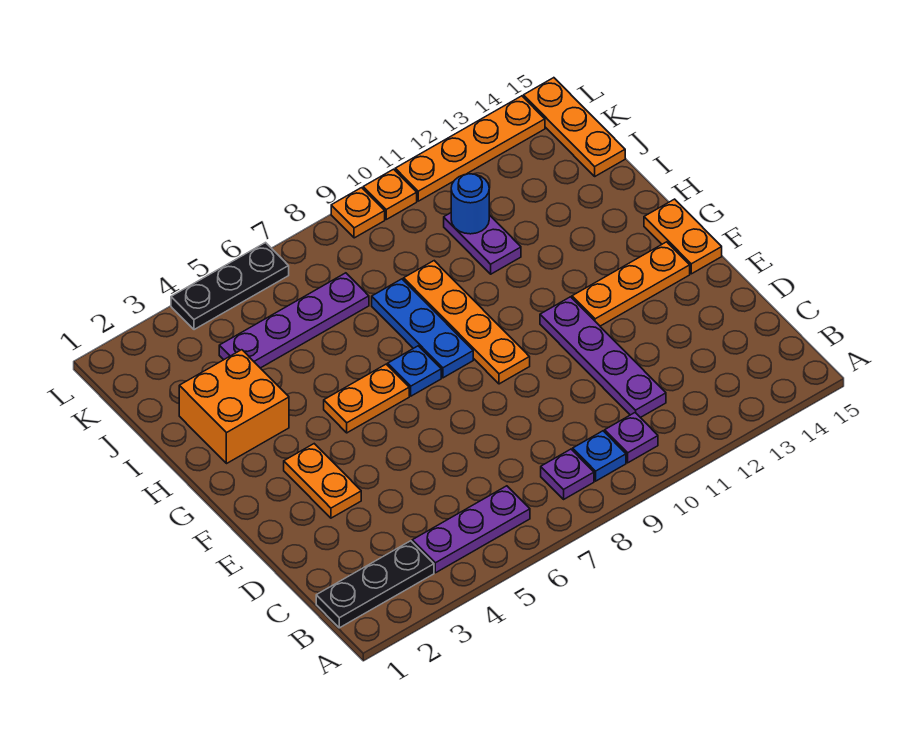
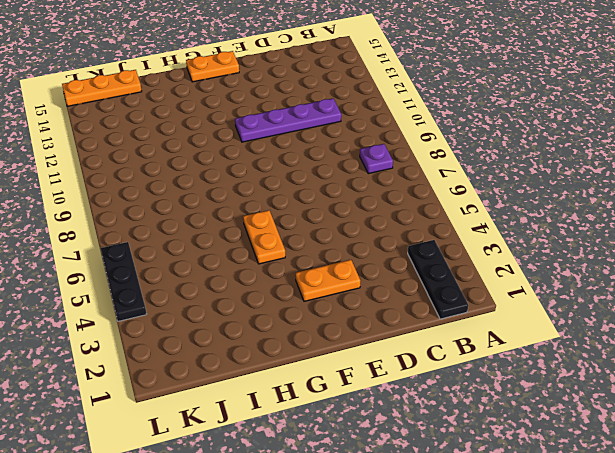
none -> purple 1x3 plate [412,486,530,573]
none -> blue 1x1 plate [573,431,626,481]
none -> purple 1x1 plate [605,413,658,463]

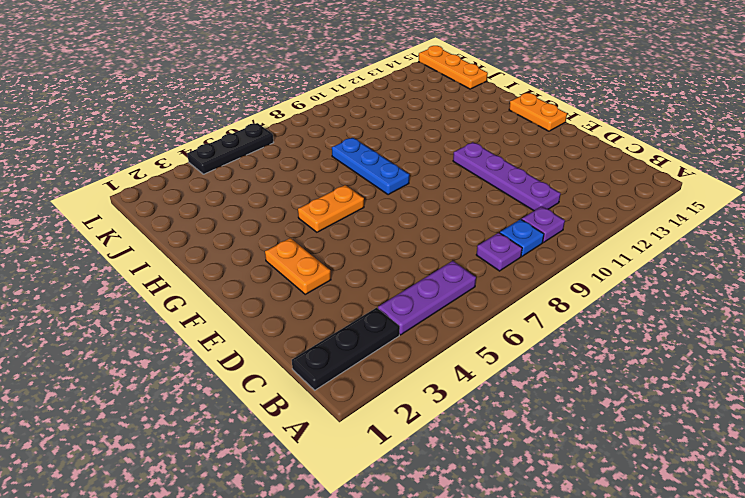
none -> orange 1x4 plate [404,261,530,384]
none -> orange 1x3 plate [572,242,690,326]
none -> blue 1x1 plate [388,346,441,396]

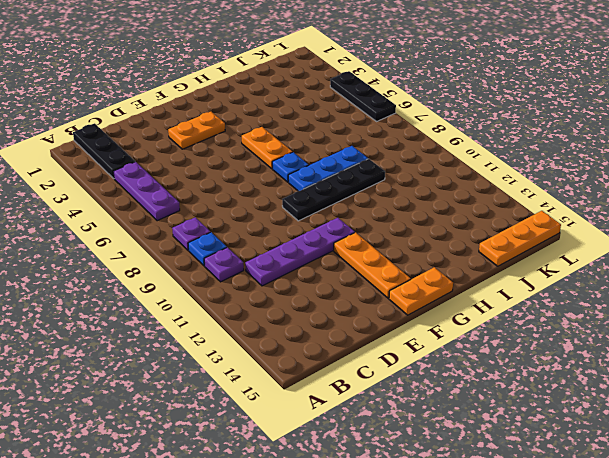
black 1x4 plate [282,159,385,221] -> orange 1x4 plate [404,261,530,384]
none -> orange 2x2 brick [179,350,289,464]
none -> purple 1x2 plate [444,213,521,274]
none -> purple 1x4 plate [219,273,369,368]

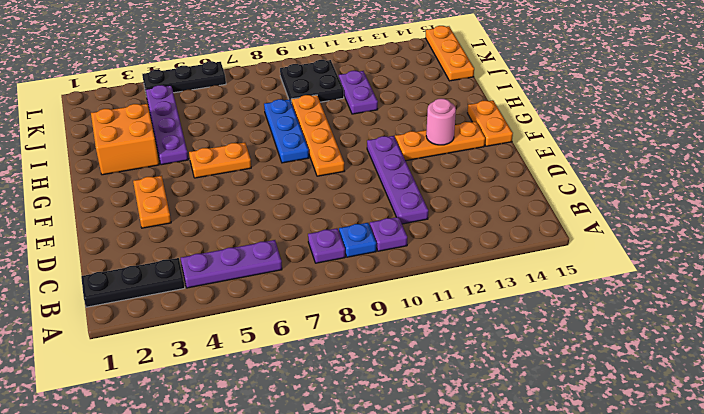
pink 1x1 round brick [426,99,456,145] -> none
purple 1x4 plate [145,85,188,165] -> purple 1x4 plate turned to [219,273,369,368]
black 2x2 plate [280,60,344,103] -> none
none -> blue 1x1 plate [388,346,441,396]
none -> orange 1x1 plate [331,188,385,238]
none -> orange 1x1 plate [363,169,417,219]

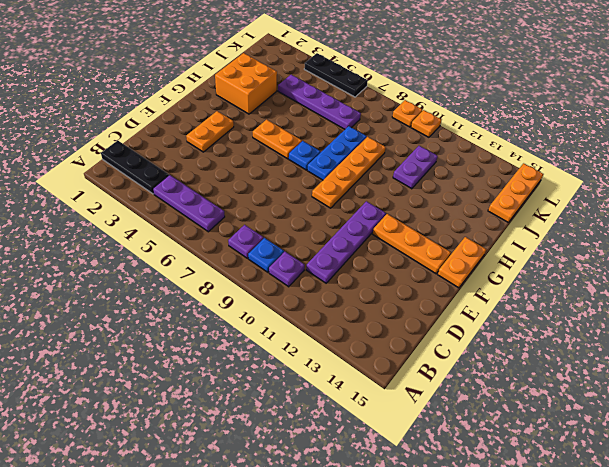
none -> orange 1x4 plate [395,96,545,201]
none -> blue 1x1 round brick [451,174,489,234]

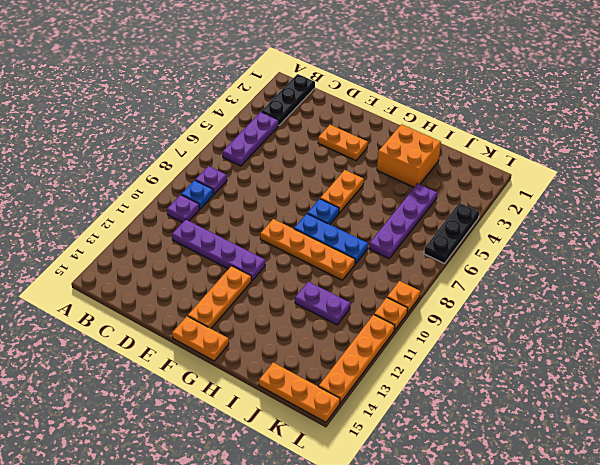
none -> blue 1x1 round brick [451,174,489,234]

